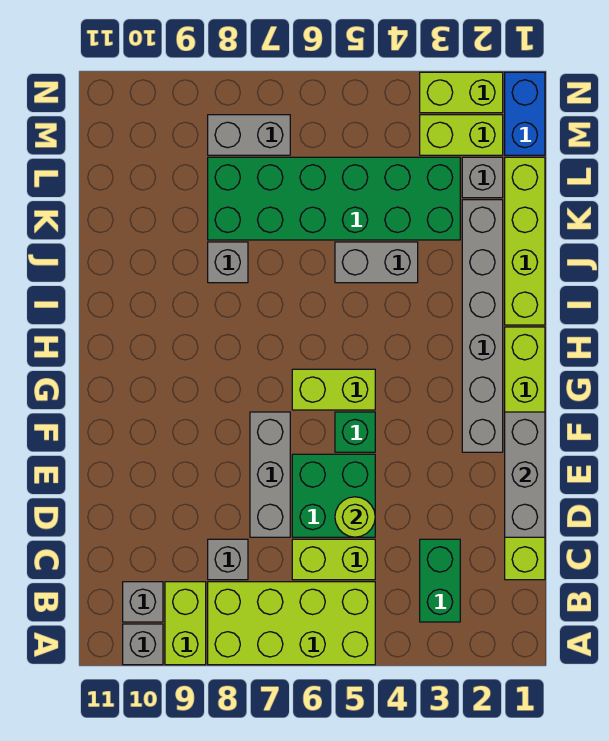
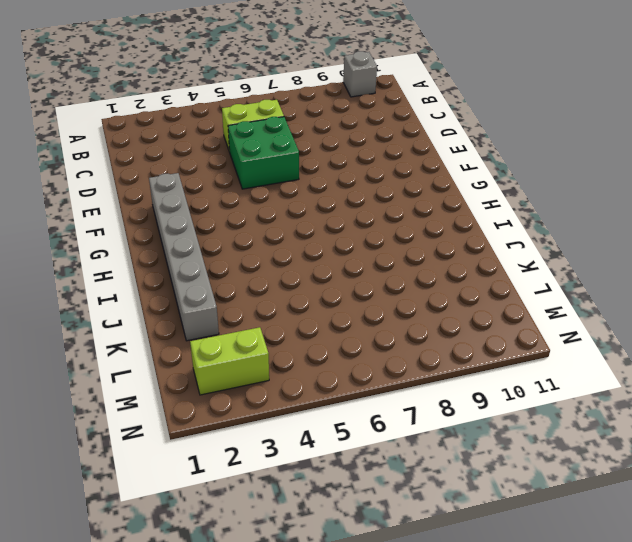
none -> lime 2x4 brick [208,582,375,665]
none -> lime 1x2 brick [165,582,206,665]
none -> green 1x2 brick [420,539,460,622]

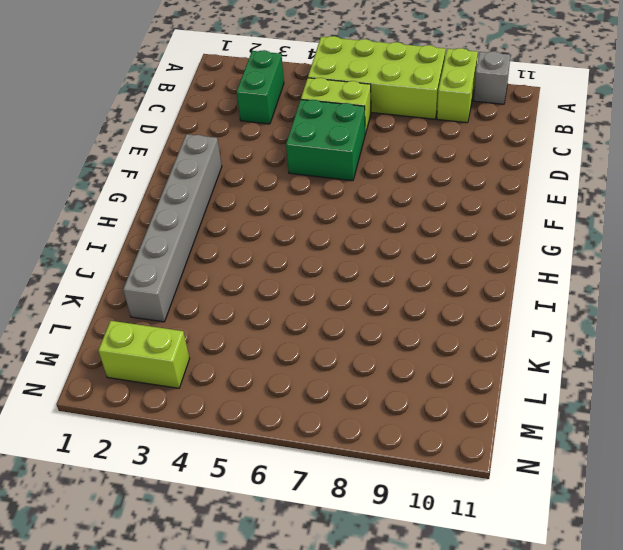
none -> grey 1x1 brick [123,582,163,622]
none -> lime 1x6 brick [505,327,545,580]
none -> grey 1x1 brick [208,539,248,580]

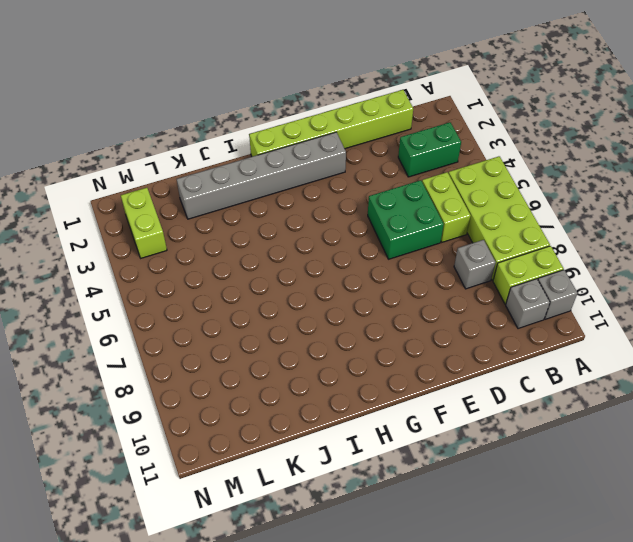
none -> grey 1x3 brick [250,412,290,537]
none -> green 1x1 brick [335,412,375,452]
none -> lime 1x2 brick [292,369,375,410]

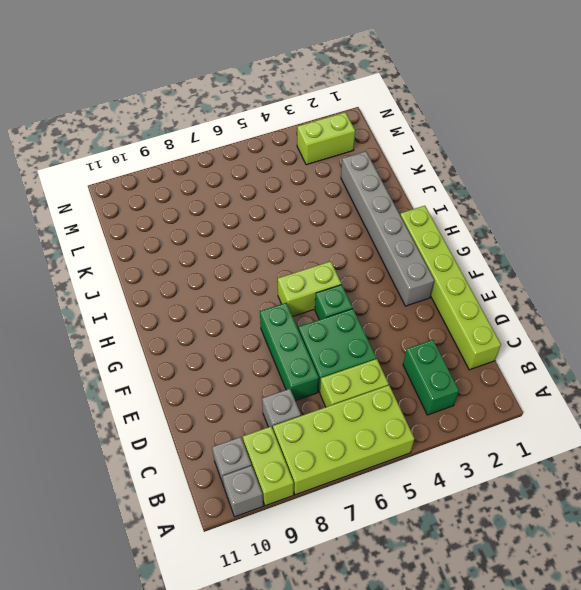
green 1x3 brick [260,303,319,401] -> grey 1x3 brick [250,412,290,537]
none -> lime 1x4 brick [505,157,545,325]
none -> grey 1x2 brick [335,242,418,283]
none -> grey 1x1 brick [208,242,248,283]

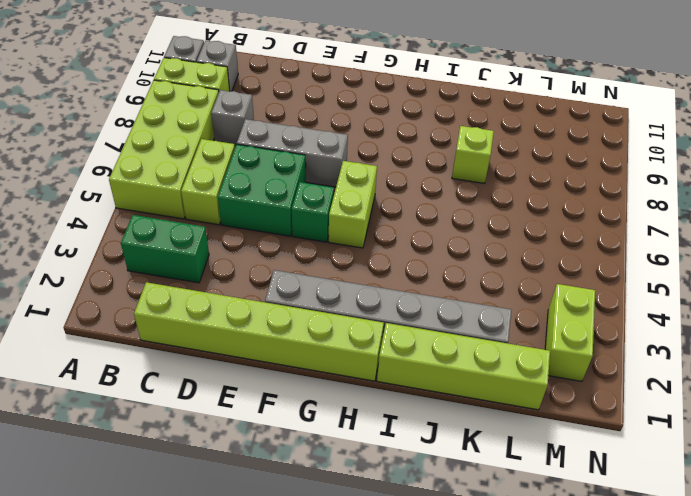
lime 1x1 brick [452,126,494,184] -> grey 1x1 brick [208,242,248,283]
none -> grey 1x2 brick [335,242,418,283]
none -> green 2x6 brick [208,157,460,240]
none -> grey 1x1 brick [462,157,503,198]

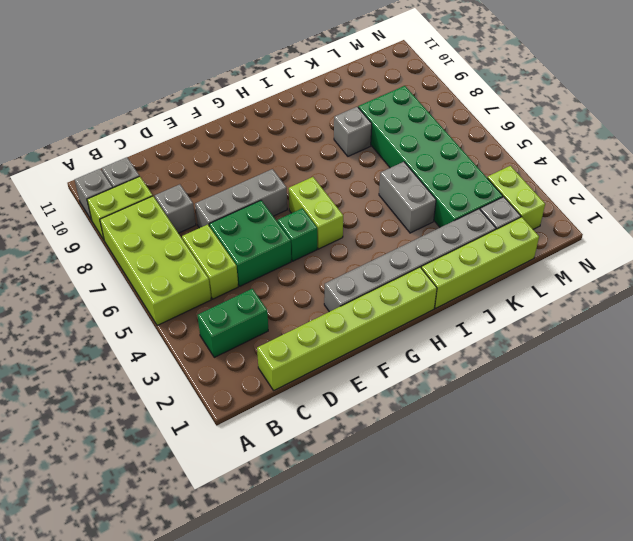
none -> blue 1x2 brick [505,72,545,155]
none -> grey 1x2 brick [208,115,290,155]
none -> lime 1x2 brick [420,72,503,113]

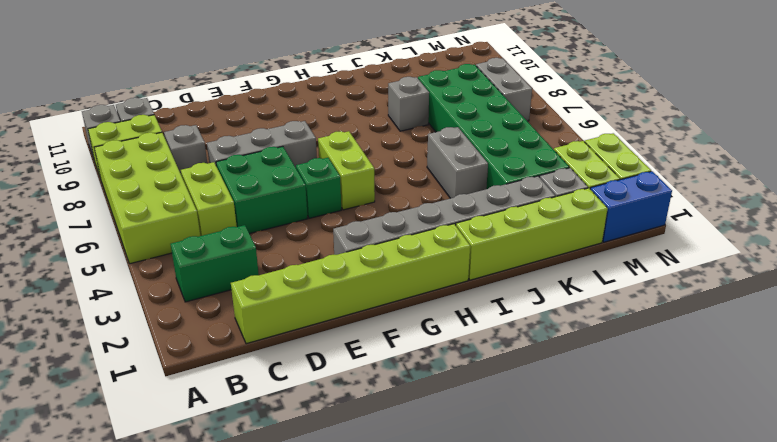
none -> grey 1x3 brick [505,412,545,537]
none -> lime 1x1 round brick [335,497,375,537]

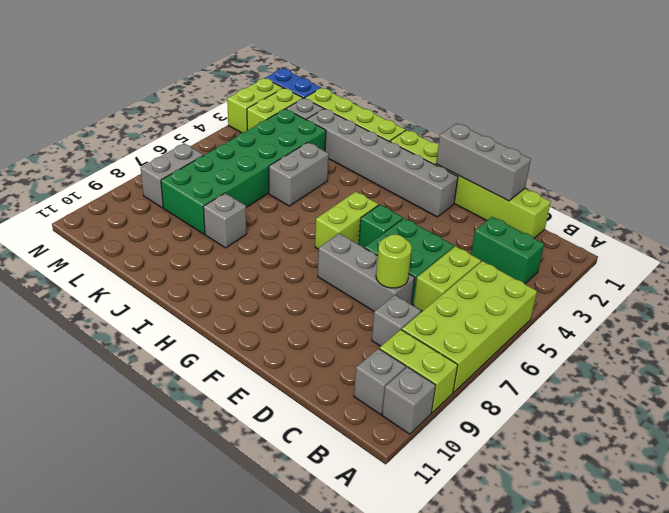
lime 1x1 round brick [376,235,412,288] -> lime 1x1 round brick moved to [335,497,375,537]

